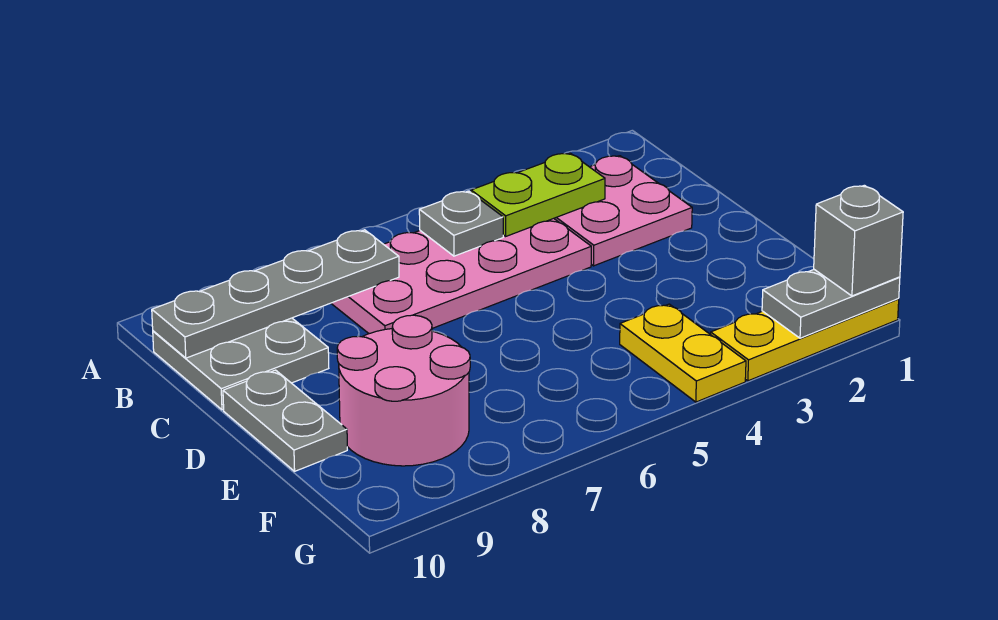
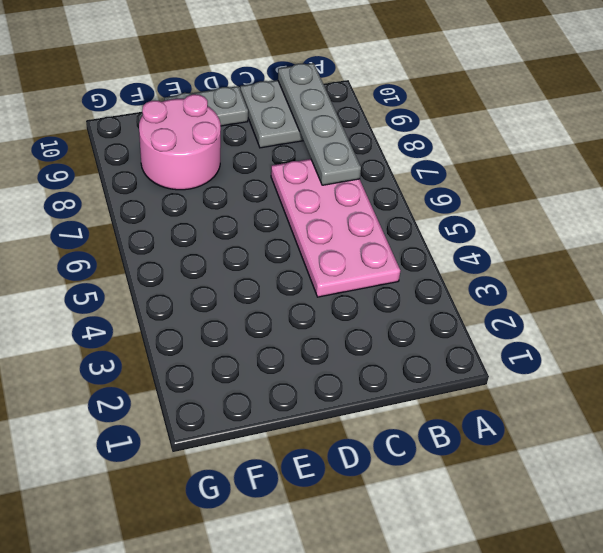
none -> pink 2x2 plate [554,156,692,266]
none -> yellow 1x2 plate [620,304,746,402]
none -> yellow 1x3 plate [711,299,899,381]

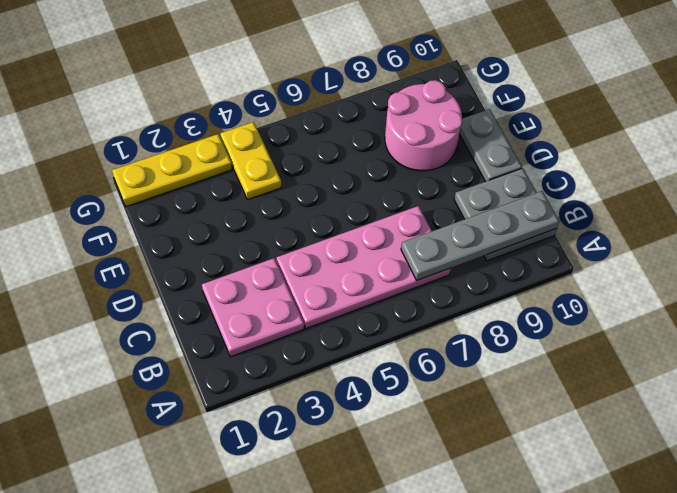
none -> lime 1x2 plate [471,153,605,236]
none -> grey 1x1 plate [419,191,503,256]
none -> grey 1x2 plate [762,270,900,338]

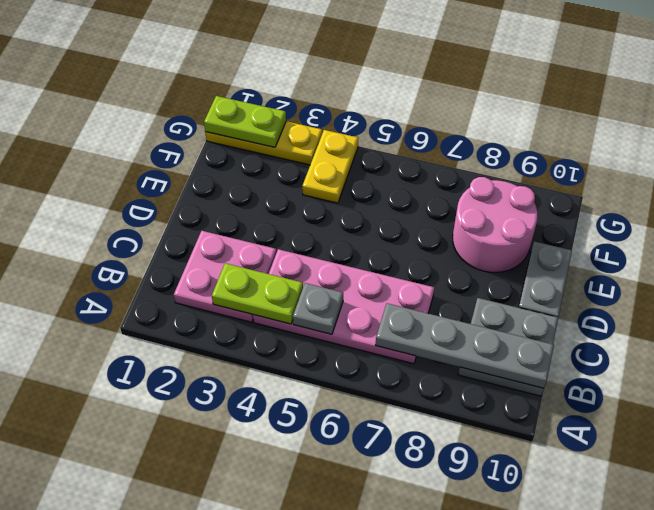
lime 1x2 plate [204,96,286,147] -> grey 1x2 plate [762,270,900,338]
none -> grey 1x1 brick [814,185,903,296]

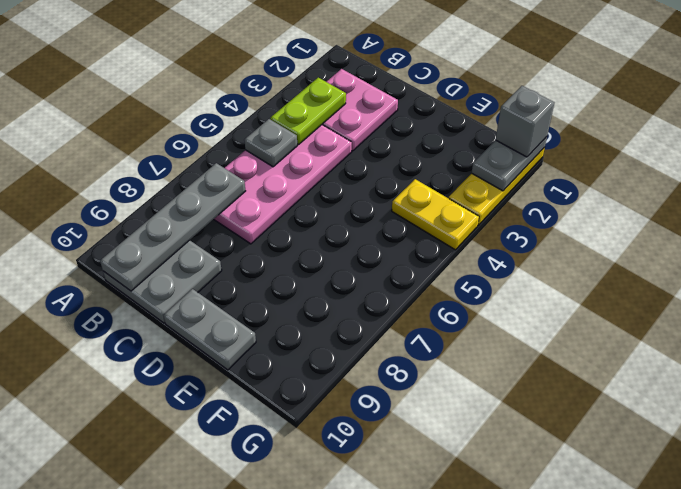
none -> pink 2x2 round brick [337,315,470,466]

